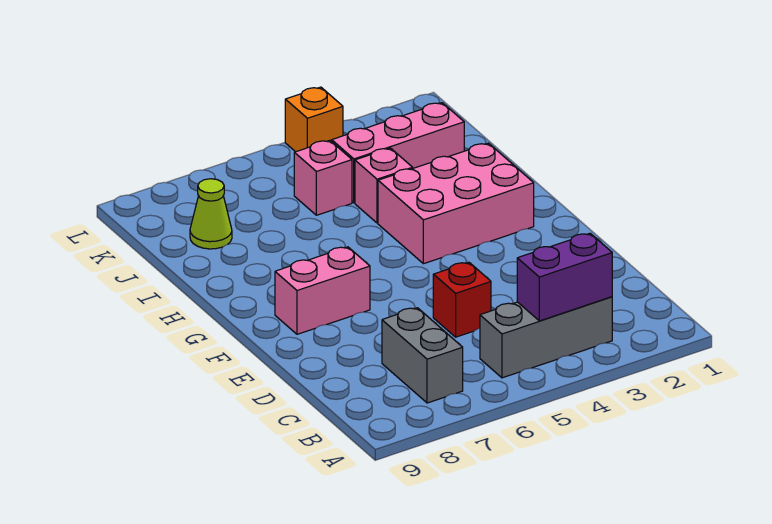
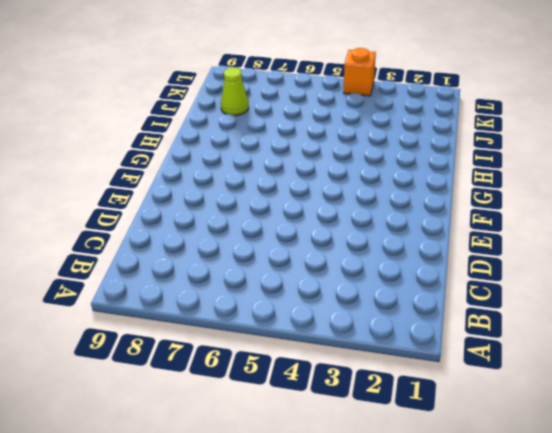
none -> grey 1x3 brick [480,297,612,378]
none -> grey 1x2 brick [382,308,463,403]

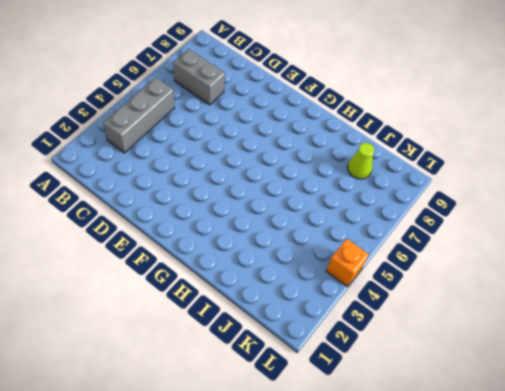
none -> red 1x1 brick [433,262,491,337]
none -> pink 1x2 brick [275,247,370,334]

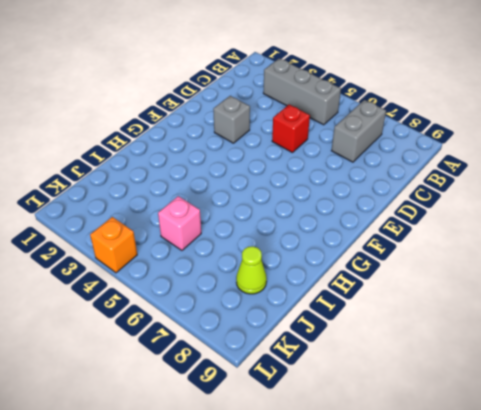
grey 1x1 brick [213,96,250,143] -> none
none -> pink 1x2 brick [275,247,370,334]
none -> pink 2x3 brick [378,143,534,264]

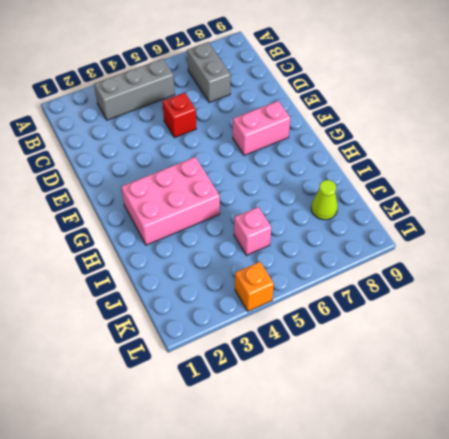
none -> pink 1x1 brick [355,148,413,223]
none -> pink 1x3 brick [332,103,464,203]

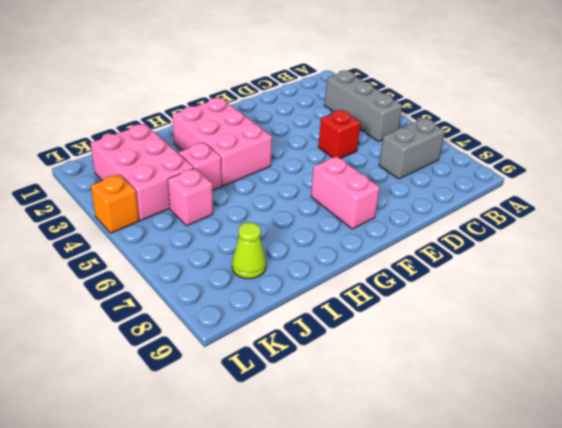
pink 2x3 brick [91,124,194,221] -> pink 1x3 brick [332,103,464,203]
none -> purple 1x2 brick [517,233,612,321]

